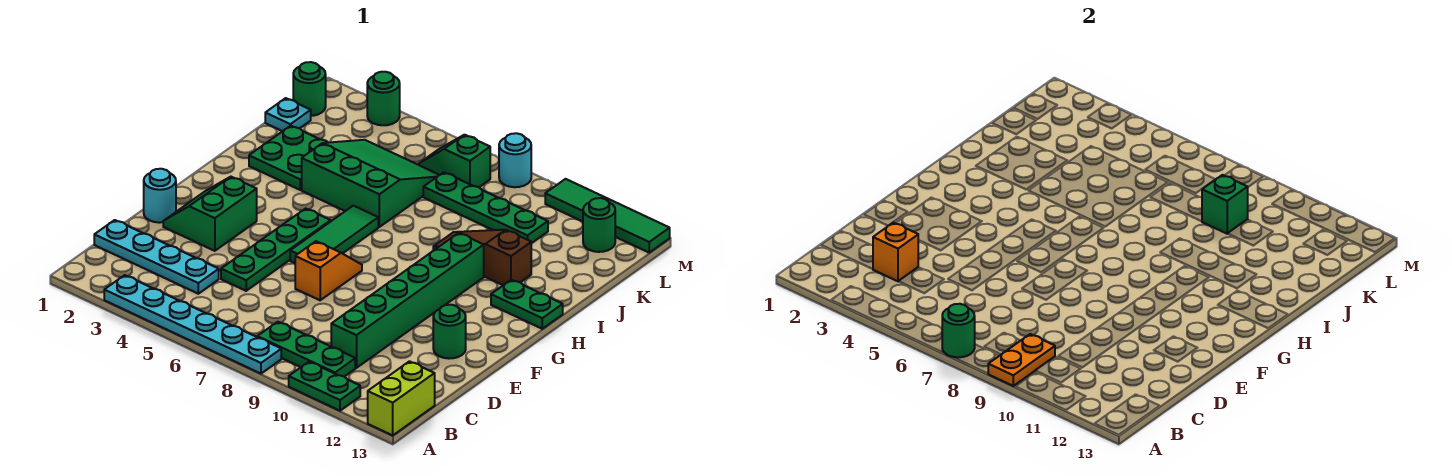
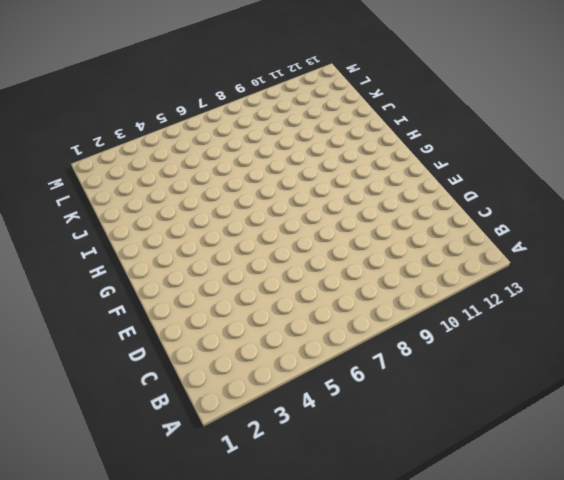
none -> cyan 1x6 plate [104,275,281,374]
none -> green 1x2 plate [289,362,360,411]
none -> lime 1x2 brick [368,361,435,435]

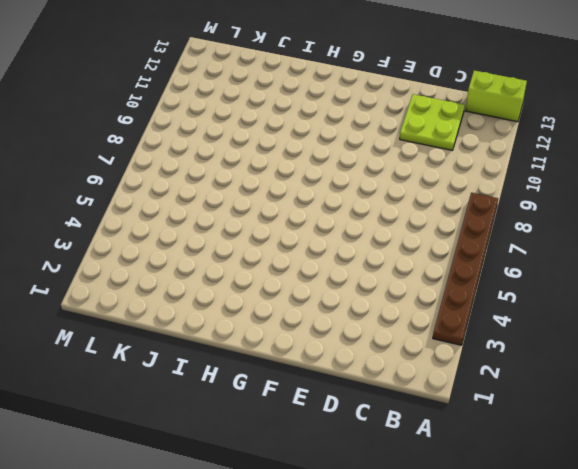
brown 1x6 plate [433,193,498,345] -> cyan 1x6 plate [104,275,281,374]
lime 2x2 plate [400,94,465,150] -> none
none -> green 1x2 plate [289,362,360,411]
none -> green 1x3 plate [257,322,355,377]
none -> cyan 1x4 plate [94,220,219,294]

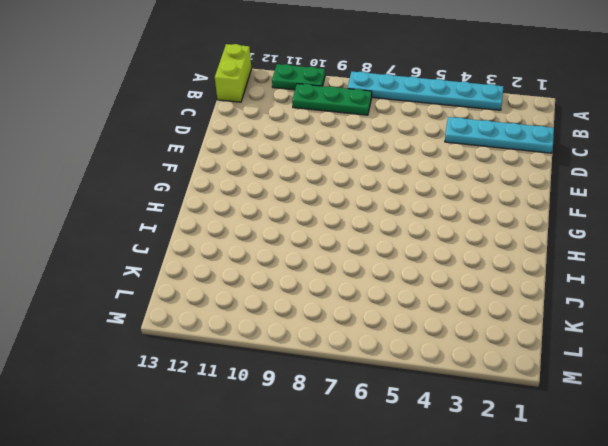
none -> green 1x6 brick [331,233,484,368]
none -> green 1x4 plate [221,208,331,291]
none -> cyan 1x1 round brick [144,169,176,223]

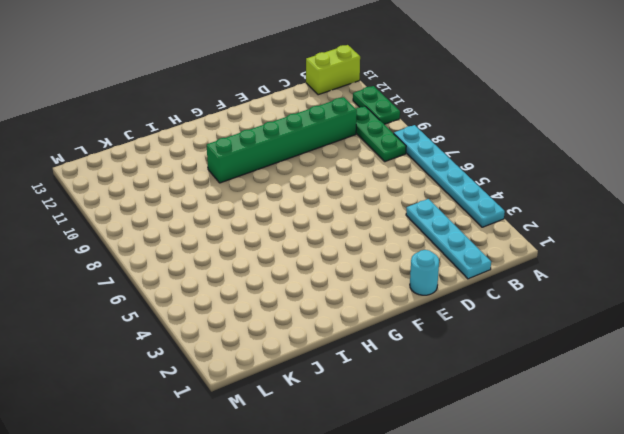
none -> green 1x4 plate [221,208,331,291]
none -> green 2x2 slope [163,177,257,251]
none -> orange 1x2 slope [295,241,362,300]

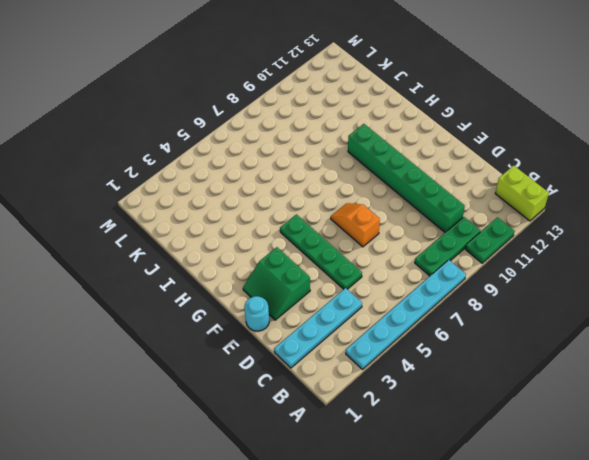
none -> green 1x1 round brick [433,305,466,359]
none -> green 1x3 tile [290,206,378,263]
none -> green 1x2 plate [491,280,563,329]

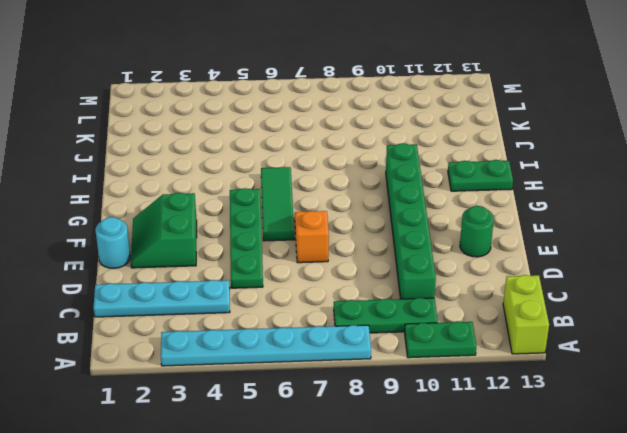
none -> green 2x2 plate [249,126,328,190]
none -> green 3x3 slope [302,140,439,227]
none -> brown 1x3 slope [433,230,531,285]

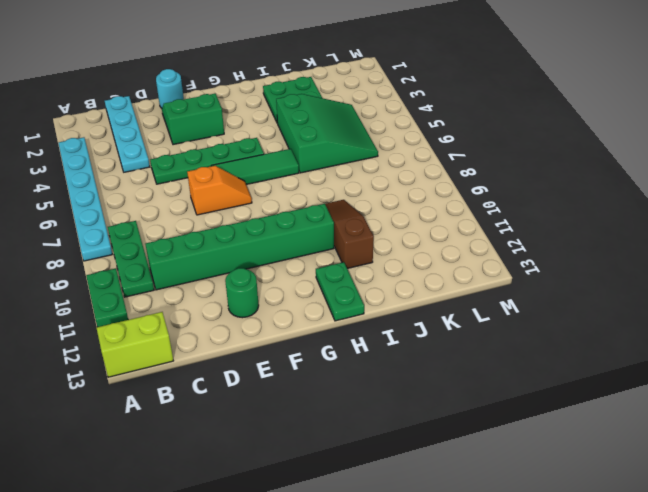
none -> cyan 1x1 plate [265,98,311,131]
none -> green 1x4 plate [423,172,548,243]
none -> green 1x1 round brick [293,62,326,116]

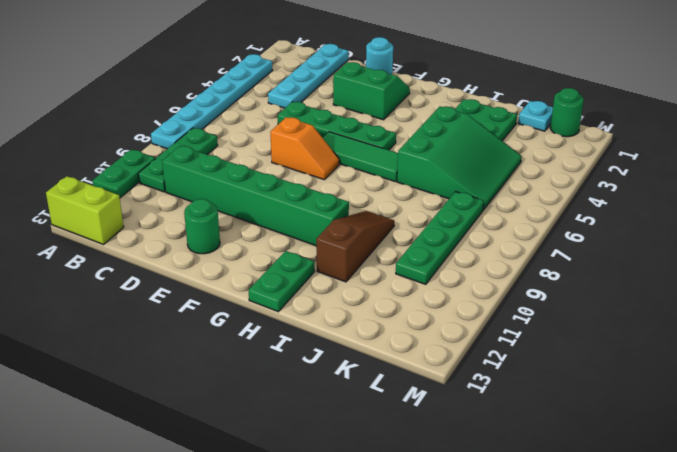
none -> green 1x2 slope [418,135,490,187]
none -> green 1x1 round brick [583,198,615,252]
none -> green 1x1 round brick [367,72,400,125]

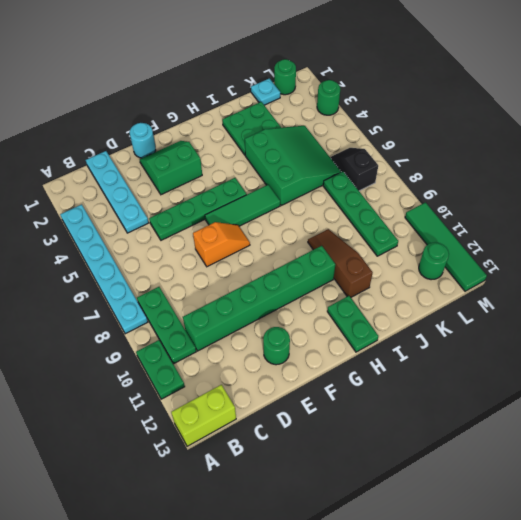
black 1x2 slope [331,148,378,191] -> green 1x2 slope [418,135,490,187]
none -> cyan 1x1 round brick [499,133,531,187]
none -> green 1x1 round brick [942,304,975,357]
none -> orange 1x2 plate [988,334,1055,386]

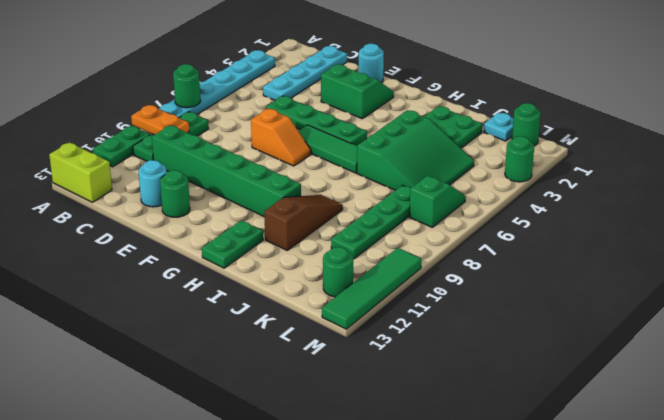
cyan 1x1 round brick [139,160,167,207] -> cyan 1x1 round brick moved to [499,133,531,187]
none -> orange 1x1 brick [873,222,918,281]
none -> green 1x1 brick [1202,175,1248,234]

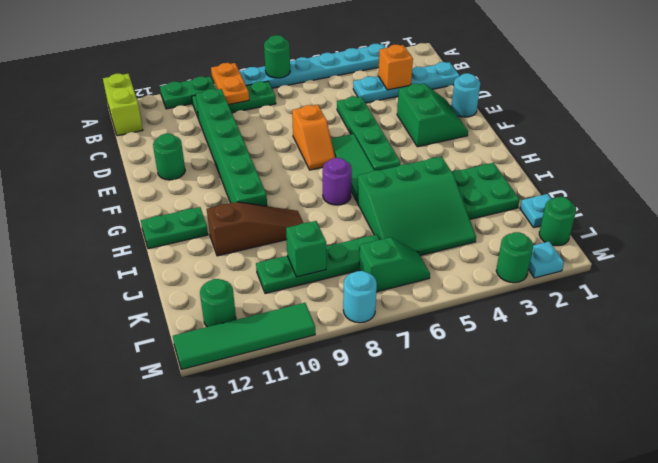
purple 1x1 round brick [323,158,352,205] -> none
cyan 1x1 plate [528,242,564,278] -> none

